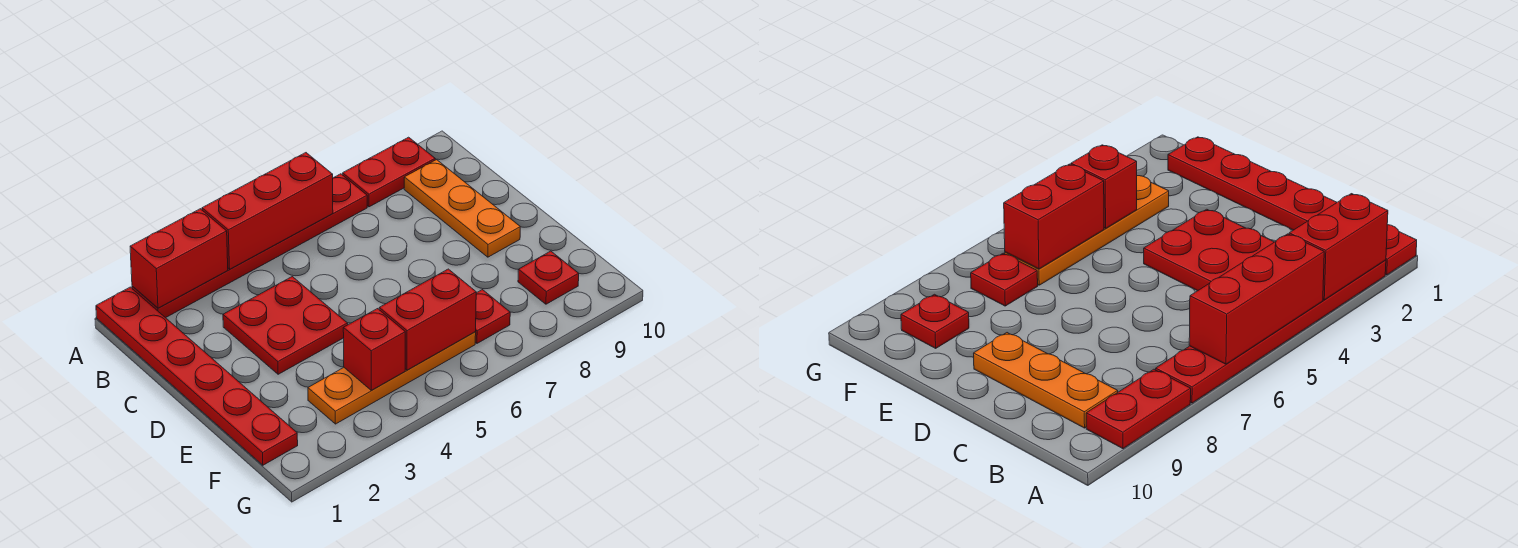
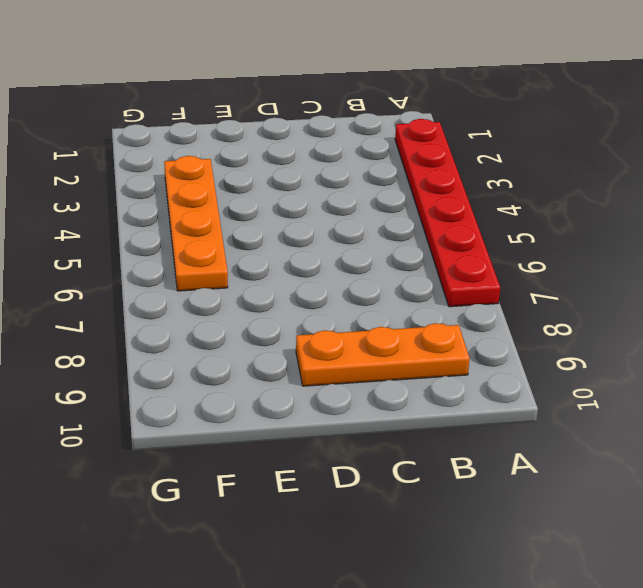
none -> red 1x6 plate [96,287,298,465]
none -> red 1x2 plate [343,137,435,207]
none -> red 2x2 plate [223,277,348,374]

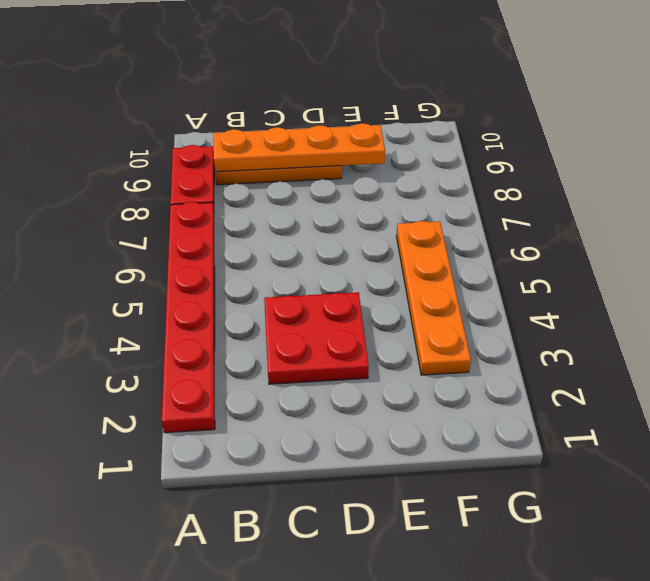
orange 1x4 plate [214,123,385,172] -> none
none -> red 1x6 plate [96,287,298,465]
none -> red 1x1 plate [475,290,510,343]
none -> red 1x1 plate [518,251,579,304]

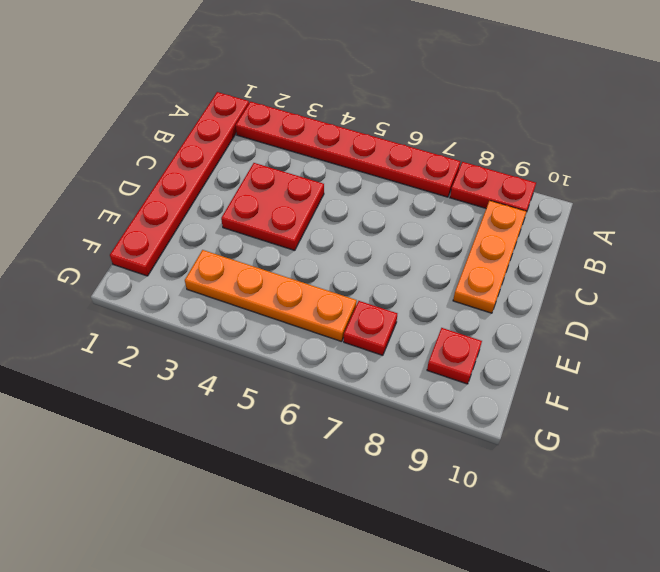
none -> red 1x2 brick [130,209,228,308]
none -> red 1x3 brick [202,153,333,269]
none -> red 1x1 brick [343,309,405,390]

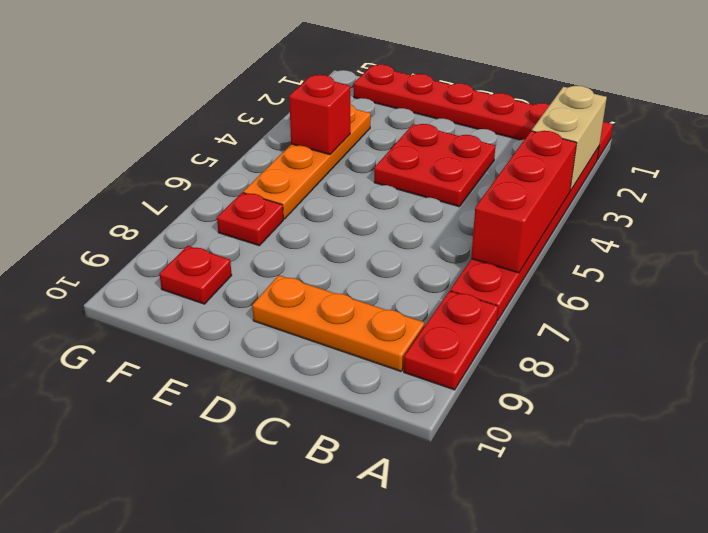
tan 1x2 brick [532,86,607,191] -> red 1x2 brick [130,209,228,308]
none -> red 1x2 brick [379,269,476,370]

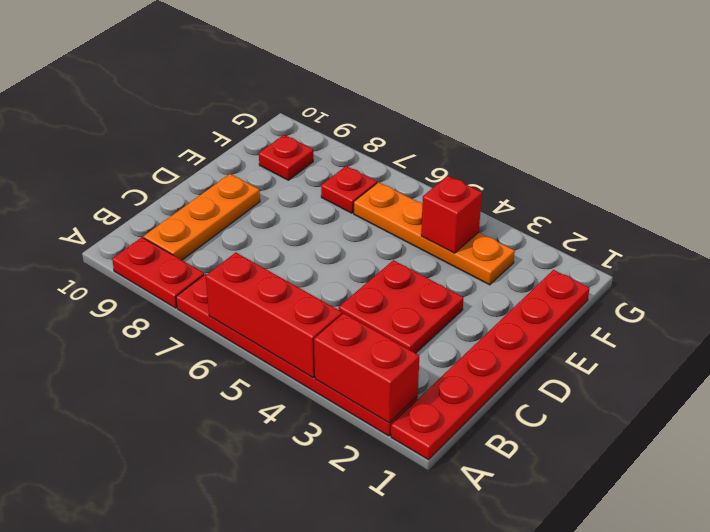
none -> red 1x2 brick [379,269,476,370]

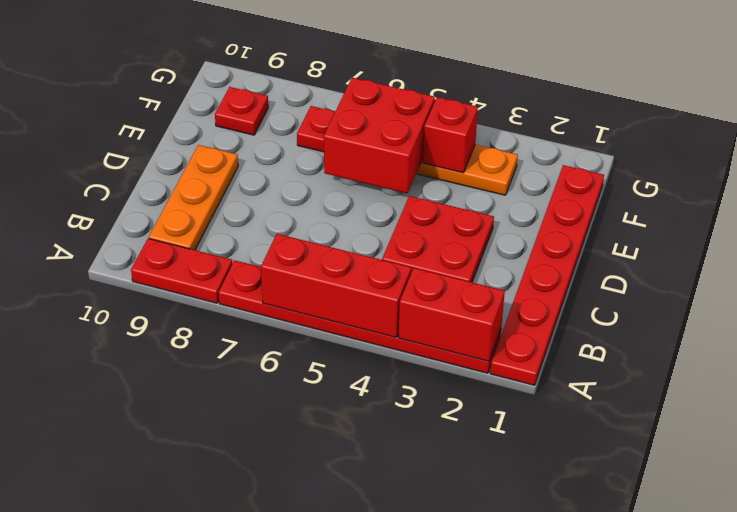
red 2x2 brick [324,78,435,193] -> red 1x2 brick [379,269,476,370]

